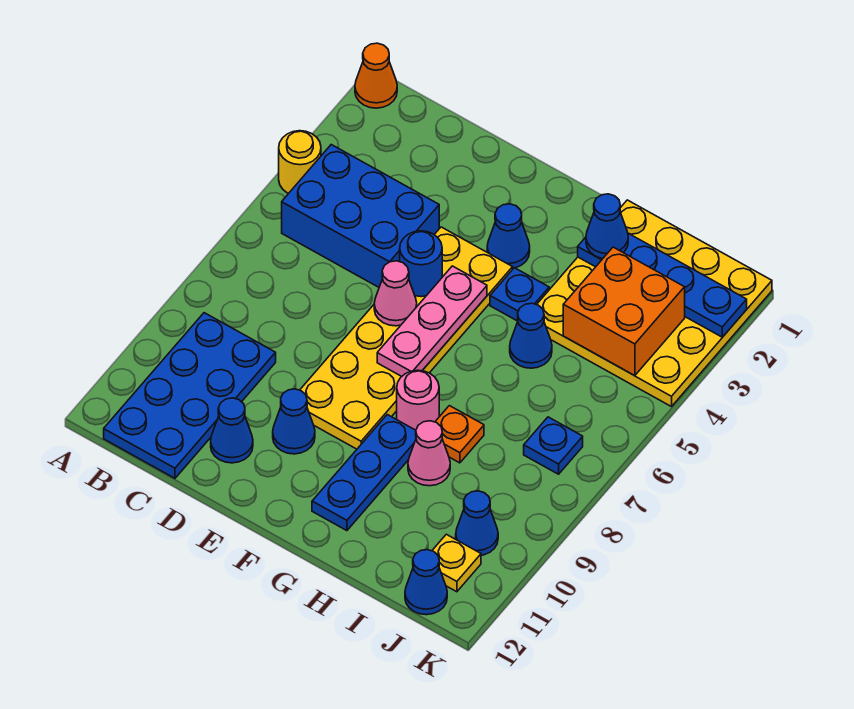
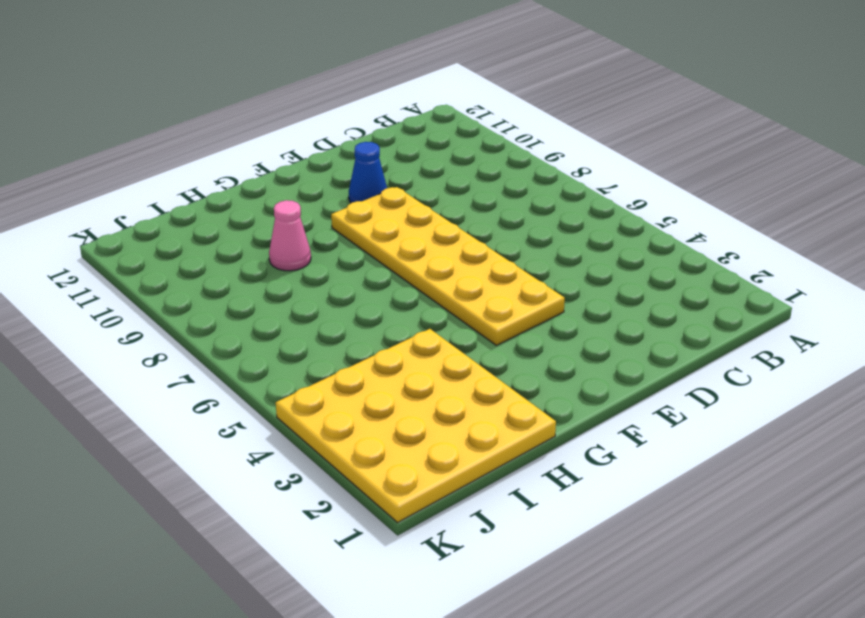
none -> orange 1x1 cone [355,43,397,108]
none -> yellow 1x1 round brick [279,131,321,194]
none -> blue 2x3 brick [282,145,439,287]

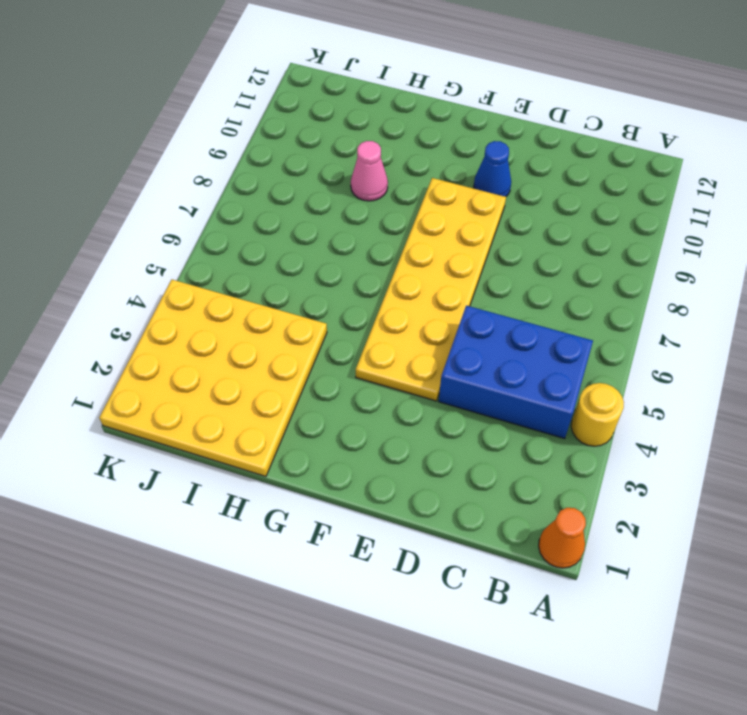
none -> blue 2x4 plate [104,313,276,478]
none -> blue 1x1 cone [211,398,253,463]
none -> blue 1x1 cone [487,204,530,268]

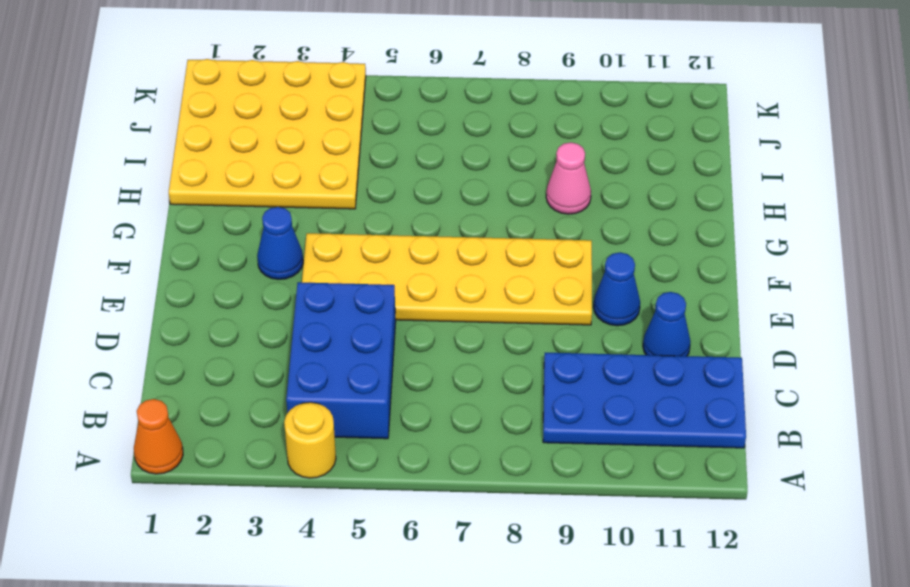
none -> blue 1x1 plate [490,268,549,321]
none -> pink 1x1 round brick [397,370,439,430]
none -> blue 1x3 plate [312,415,416,531]

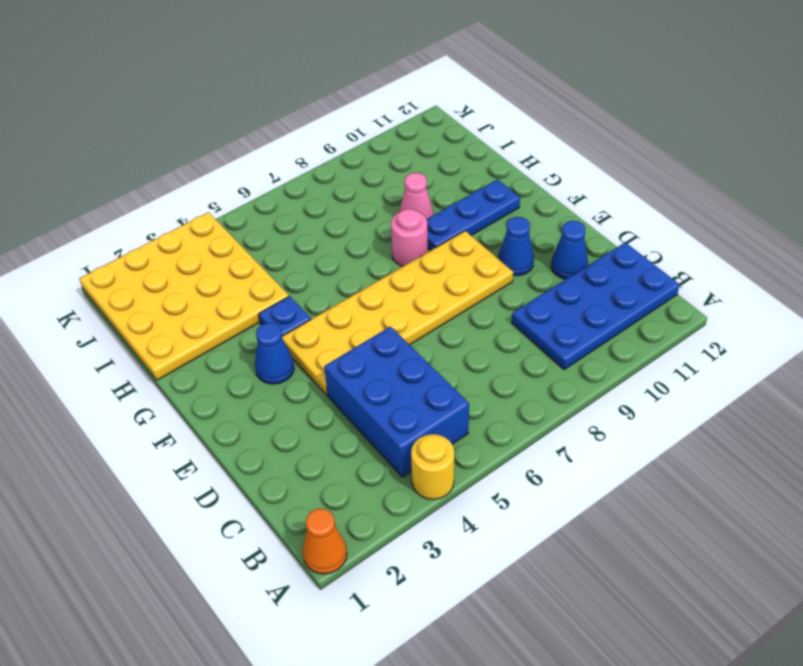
none -> blue 1x1 cone [510,303,552,368]
none -> orange 1x1 plate [435,406,484,463]
none -> blue 1x1 plate [524,417,583,474]

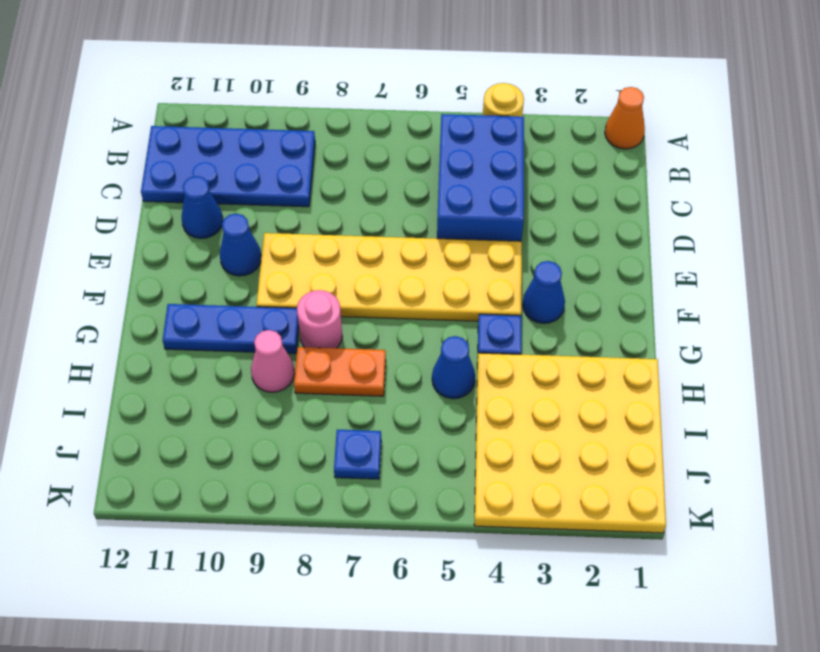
orange 1x2 plate [294,347,386,396] -> orange 1x1 plate [435,406,484,463]
none -> blue 1x1 cone [456,491,498,555]
none -> yellow 1x1 plate [432,534,481,592]
none -> blue 1x1 cone [405,550,447,615]

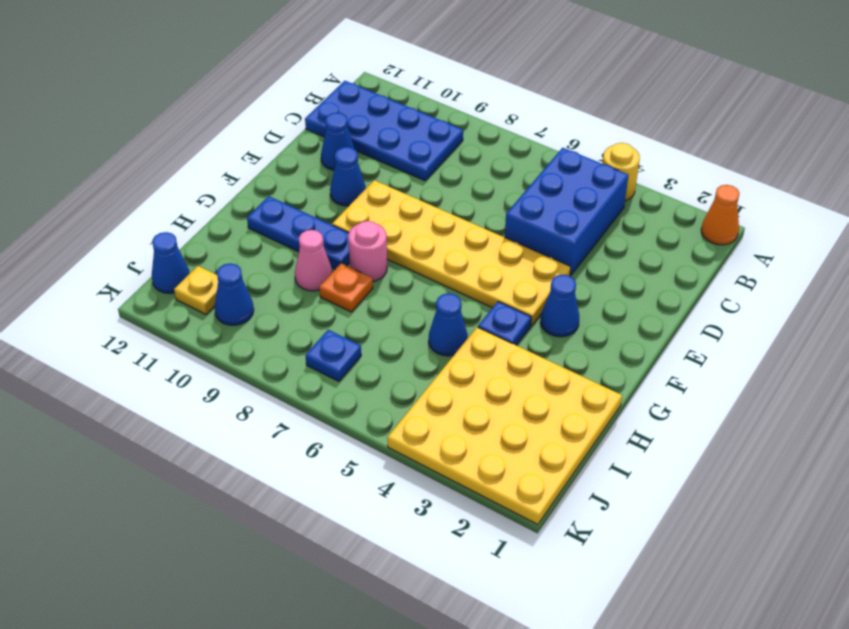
none -> blue 1x1 round brick [400,231,442,297]
none -> pink 1x1 cone [374,261,417,326]
none -> pink 1x3 plate [377,266,487,376]

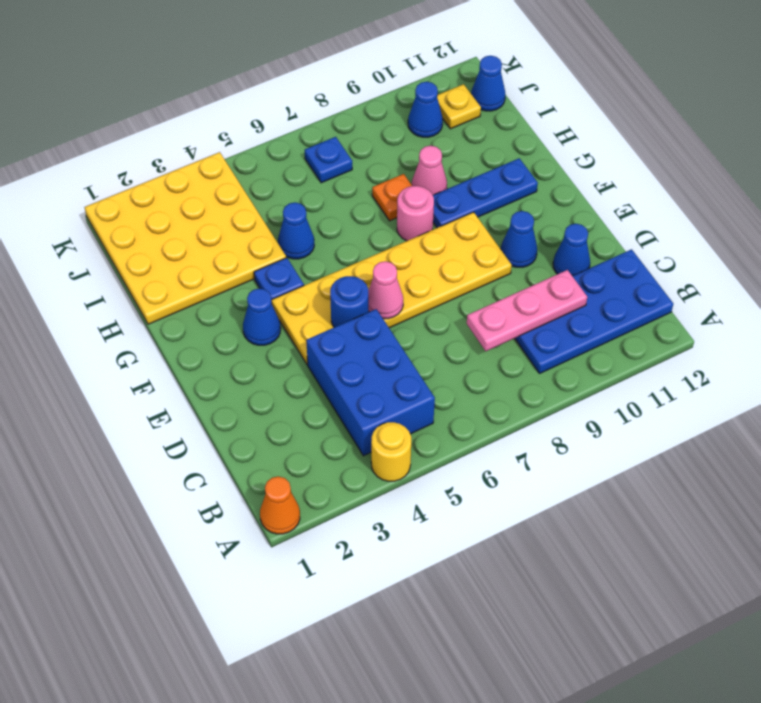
pink 1x3 plate [467,270,587,351] -> pink 1x3 plate moved to [377,266,487,376]
none -> blue 1x4 plate [578,233,747,337]
none -> orange 2x2 brick [563,247,685,376]
none -> blue 1x1 cone [586,194,628,258]

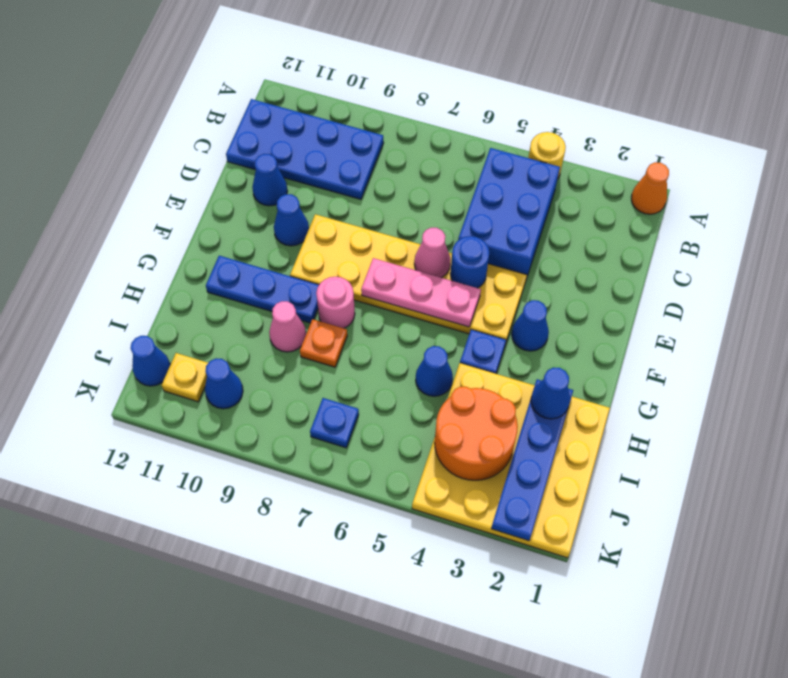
orange 2x2 round brick [435,387,518,480] -> orange 2x2 brick [563,247,685,376]

